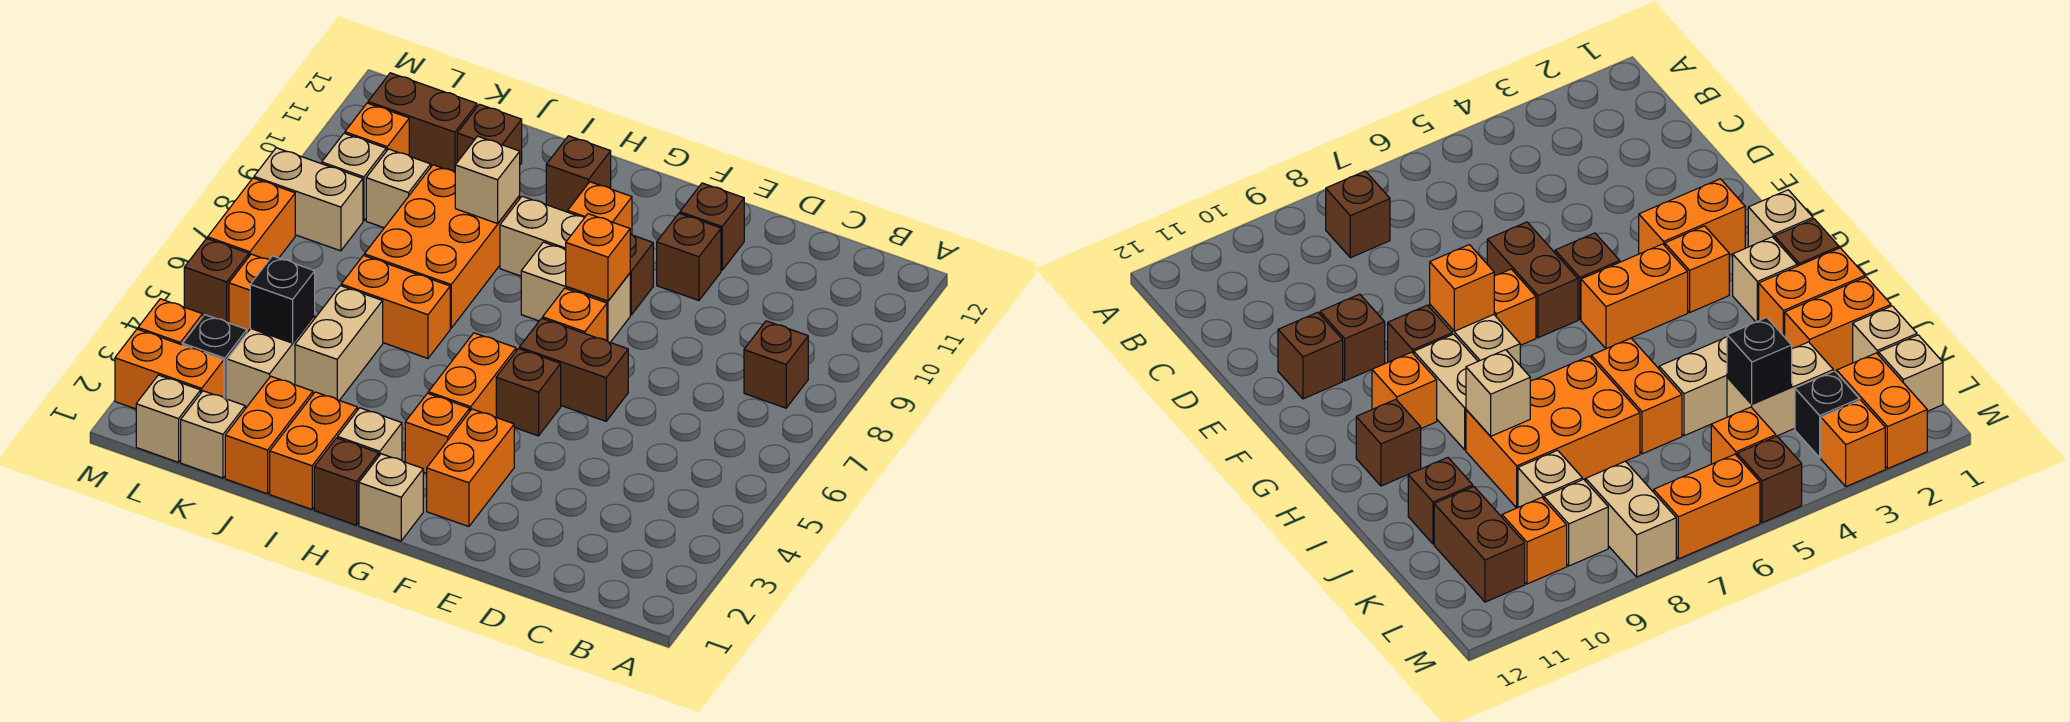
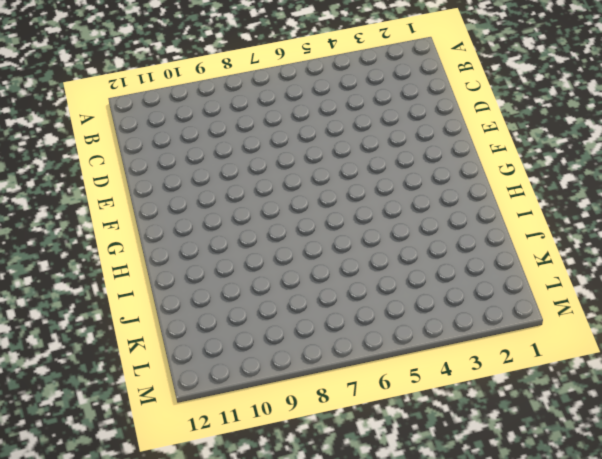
none -> brown 1x1 brick [744,321,808,408]
none -> brown 1x2 brick [519,318,628,421]
none -> brown 1x1 brick [657,213,721,300]
none -> brown 1x1 brick [680,183,744,270]

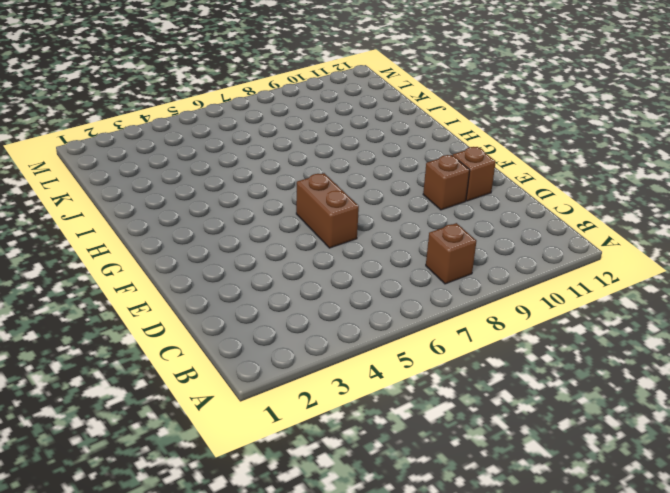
none -> orange 1x2 brick [427,409,514,527]
none -> brown 1x1 brick [496,349,561,436]
none -> orange 1x1 brick [543,288,607,341]
none -> tan 1x2 brick [521,242,630,342]

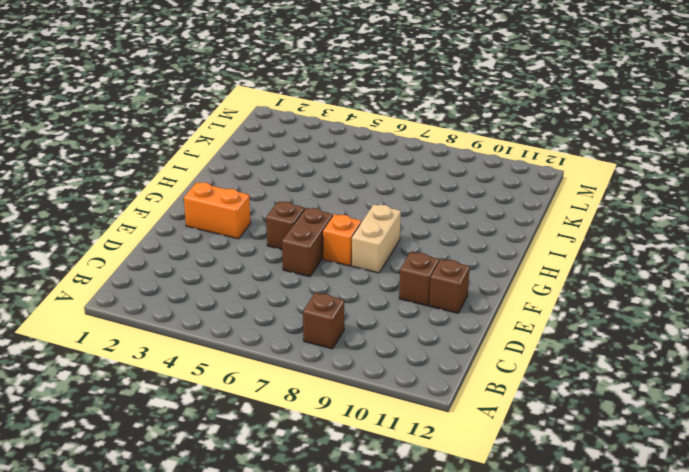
none -> brown 1x1 brick [630,234,653,315]
none -> tan 1x1 brick [359,454,423,541]
none -> orange 1x1 brick [405,393,470,473]
none -> orange 1x2 brick [428,333,516,417]

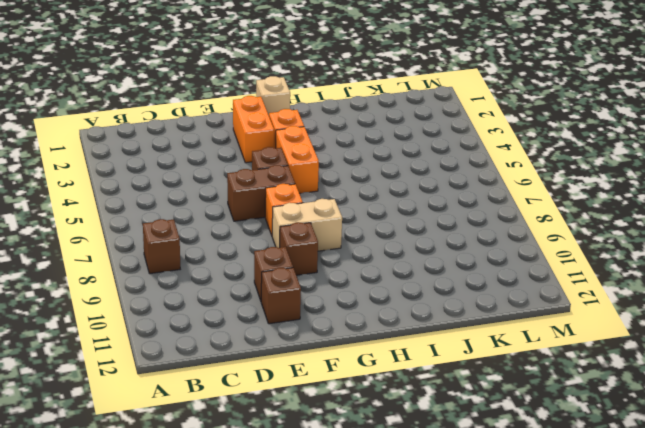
none -> tan 1x2 brick [500,196,585,276]
none -> orange 1x1 brick [568,182,632,234]
none -> brown 1x1 brick [314,438,379,525]
none -> tan 1x1 brick [338,408,402,460]

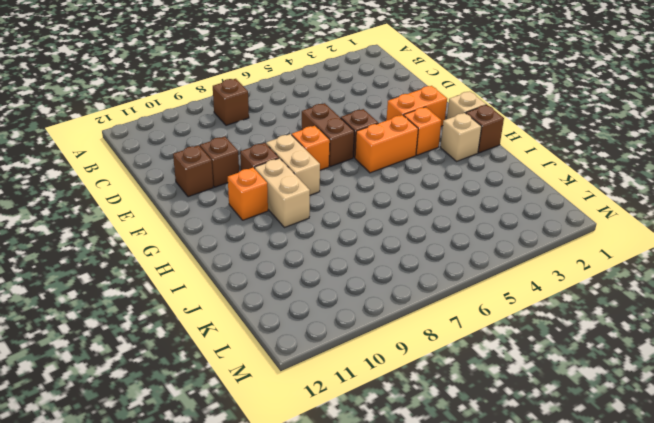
none -> brown 1x1 brick [546,136,611,212]
none -> orange 1x2 brick [270,392,357,509]
none -> orange 1x2 brick [341,255,450,358]
none -> orange 2x3 brick [364,165,520,328]

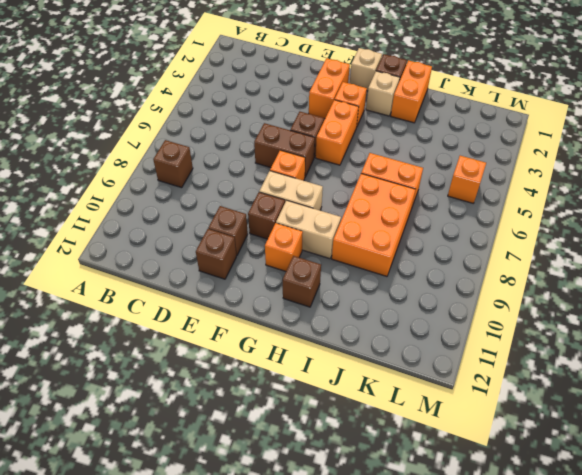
none -> orange 1x2 brick [225,376,313,494]
none -> tan 1x2 brick [295,286,383,400]
none -> brown 1x1 brick [457,104,522,165]
none -> tan 1x1 brick [181,391,245,478]

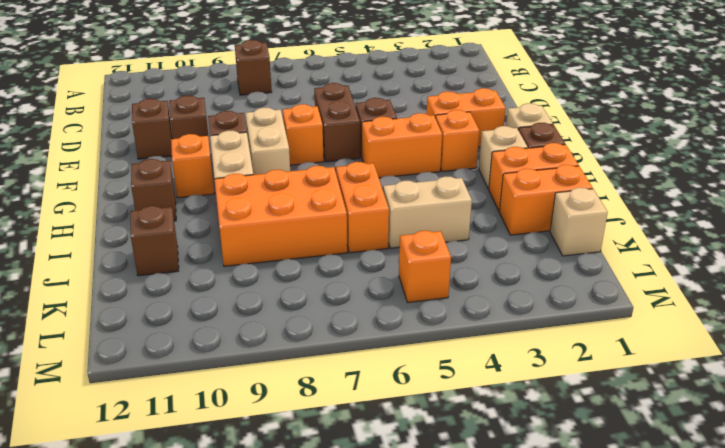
none -> tan 1x2 brick [227,315,315,409]
none -> tan 1x1 brick [366,149,431,228]
none -> brown 1x2 brick [368,73,477,172]
none -> tan 1x1 brick [136,375,201,462]

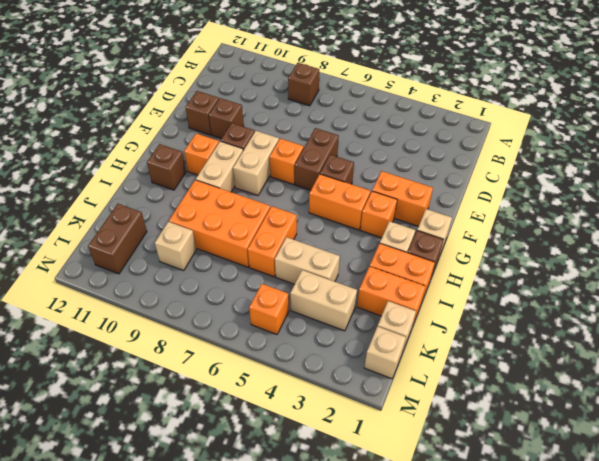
none -> brown 1x1 brick [457,104,522,165]
none -> orange 1x2 brick [115,329,224,409]
none -> black 1x1 brick [183,315,247,399]
none -> tan 1x2 brick [254,148,363,251]

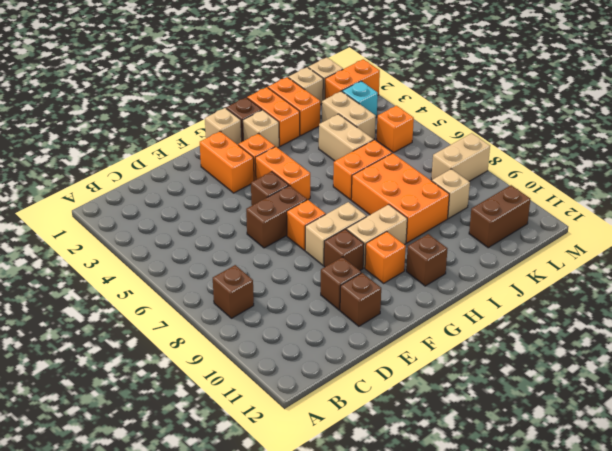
cyan 1x1 brick [342,81,378,117] -> black 1x1 brick [183,315,247,399]
none -> brown 1x1 brick [457,104,522,165]
none -> tan 1x1 brick [322,133,386,221]
none -> orange 1x1 brick [345,103,409,155]
none -> orange 1x1 brick [138,299,203,345]

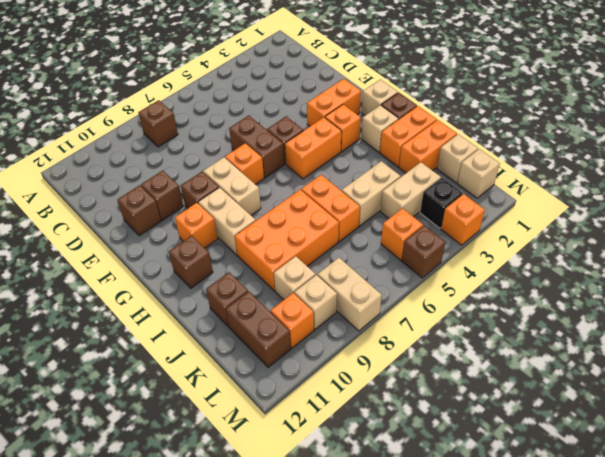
none -> orange 1x2 brick [115,329,224,409]
none -> orange 1x2 brick [208,178,295,260]
none -> orange 1x1 brick [566,214,630,301]
none -> tan 1x1 brick [455,136,520,224]

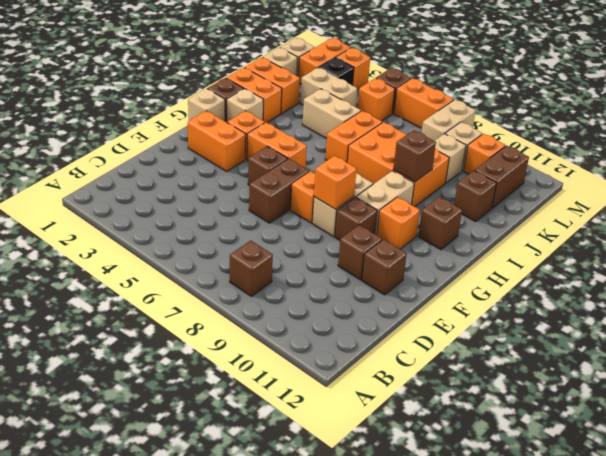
brown 1x1 brick [393,130,436,182] -> tan 1x1 brick [455,136,520,224]
none -> black 1x1 brick [250,256,315,343]

